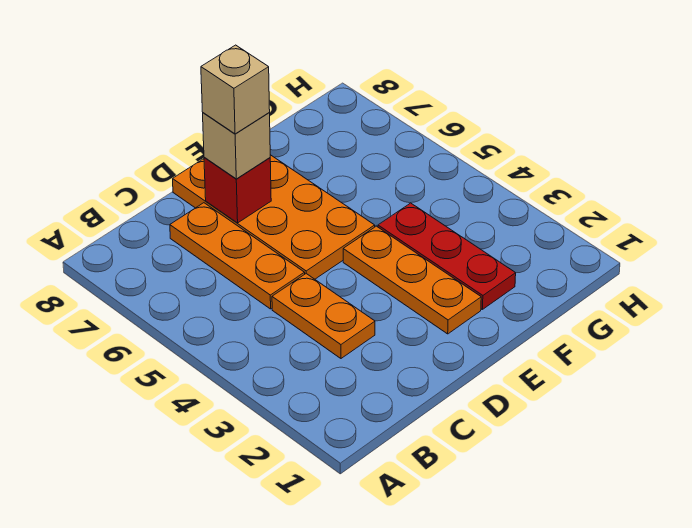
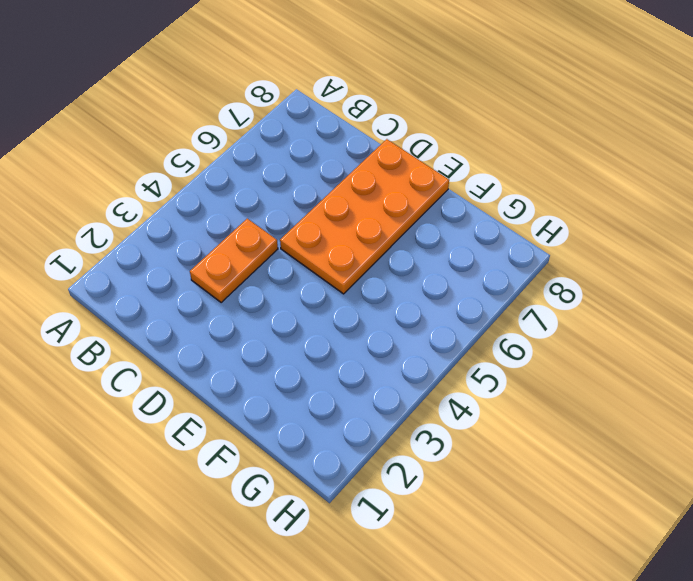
none -> orange 1x3 plate [170,203,305,309]
none -> orange 1x3 plate [343,226,481,334]

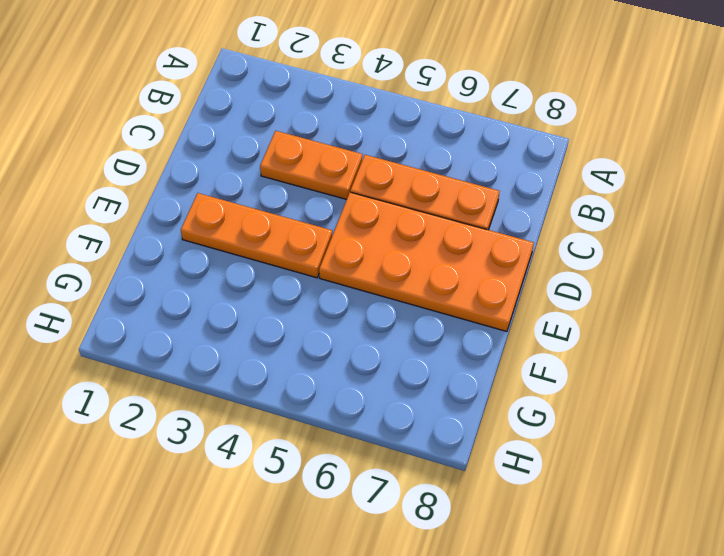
none -> red 1x3 plate [378,203,516,309]
none -> red 1x1 brick [204,157,271,223]

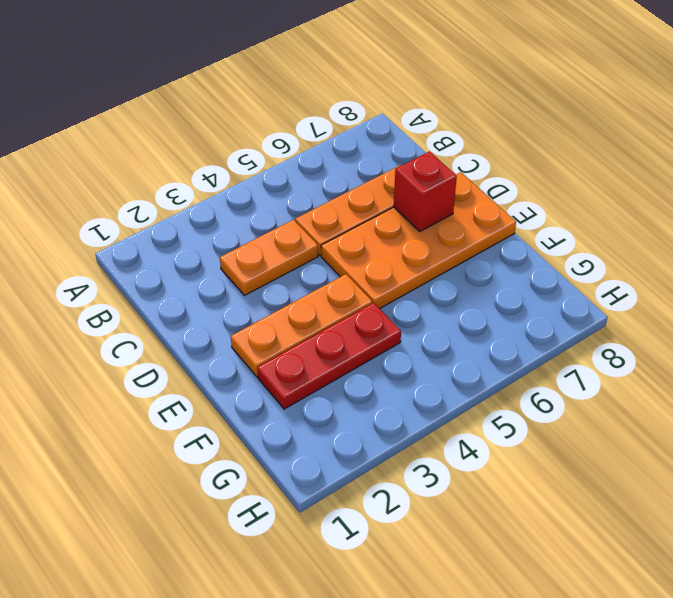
none -> tan 1x1 brick [203,113,270,179]
none -> tan 1x1 brick [201,45,270,134]

